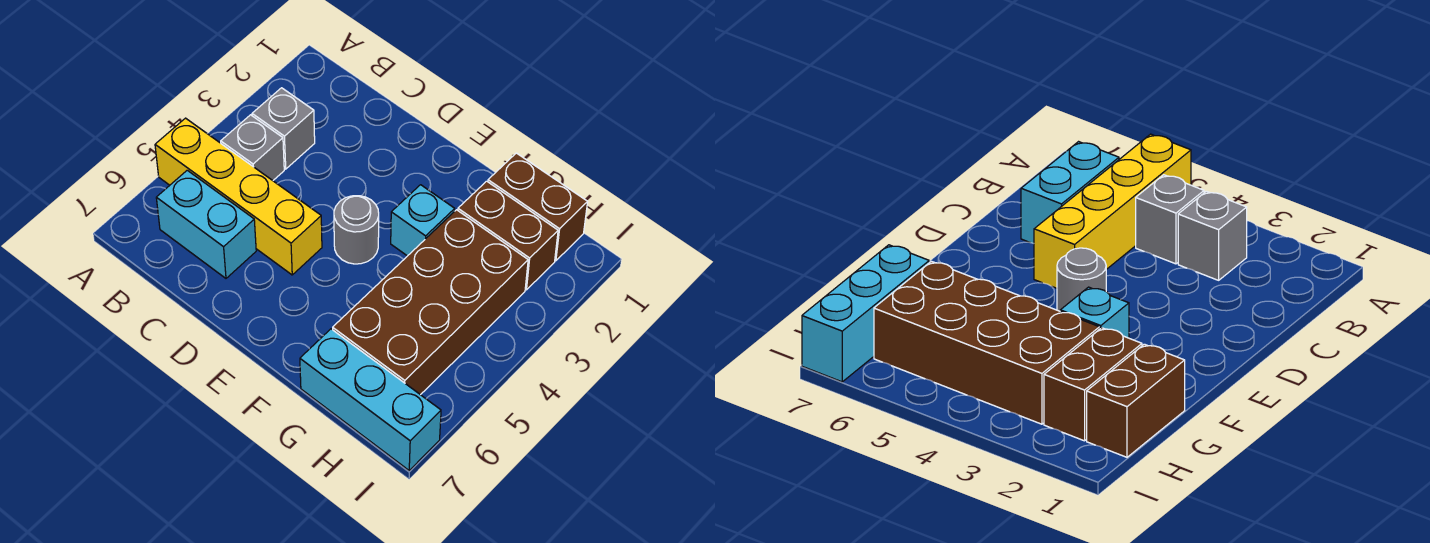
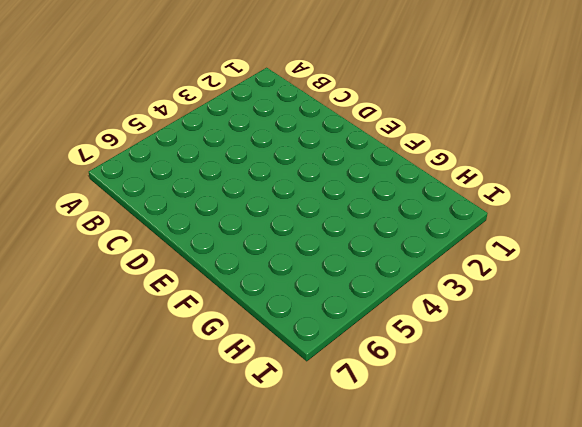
none -> yellow 1x4 brick [155,118,322,275]
none -> grey 1x1 brick [252,88,315,169]

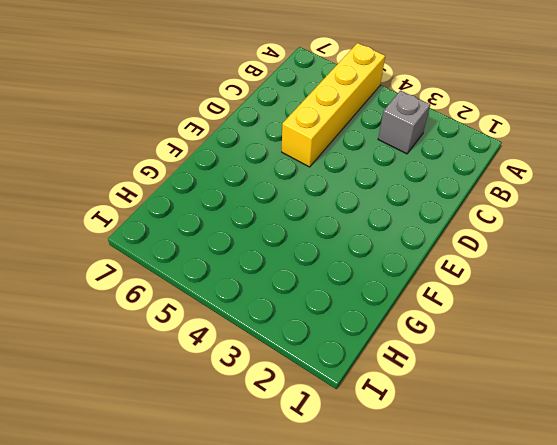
none -> grey 1x1 brick [221,115,284,180]
none -> cyan 1x2 brick [156,170,256,278]

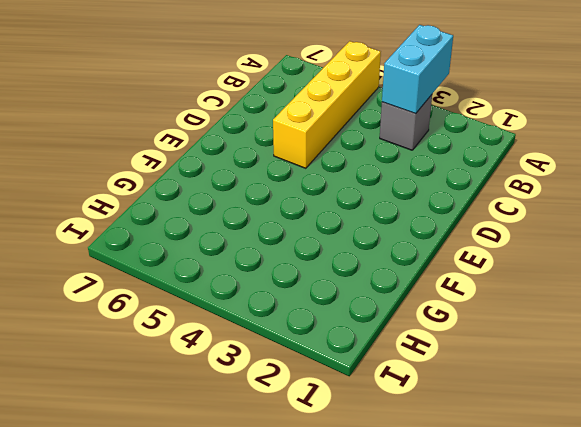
cyan 1x2 brick [382,25,453,114] -> cyan 1x2 brick moved to [156,170,256,278]
none -> grey 1x1 brick [221,115,284,180]
none -> grey 1x1 round brick [334,196,379,264]

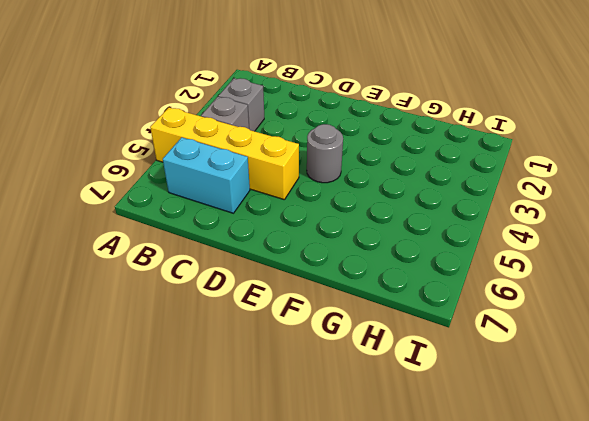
none -> cyan 1x1 brick [391,185,455,256]
none -> brown 1x2 brick [488,153,588,261]

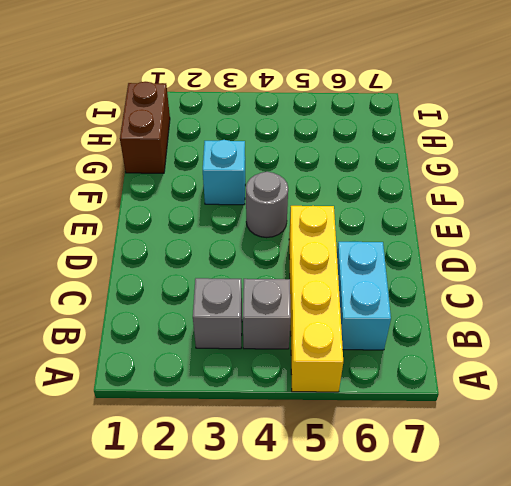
none -> brown 1x2 brick [458,181,558,290]
none -> brown 2x4 brick [333,210,528,395]

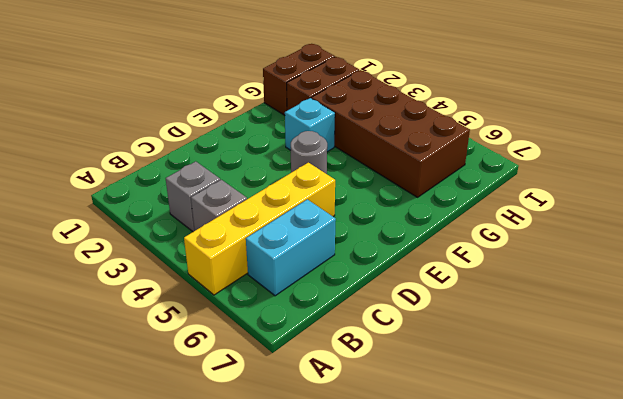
none -> cyan 1x3 brick [300,329,441,470]

